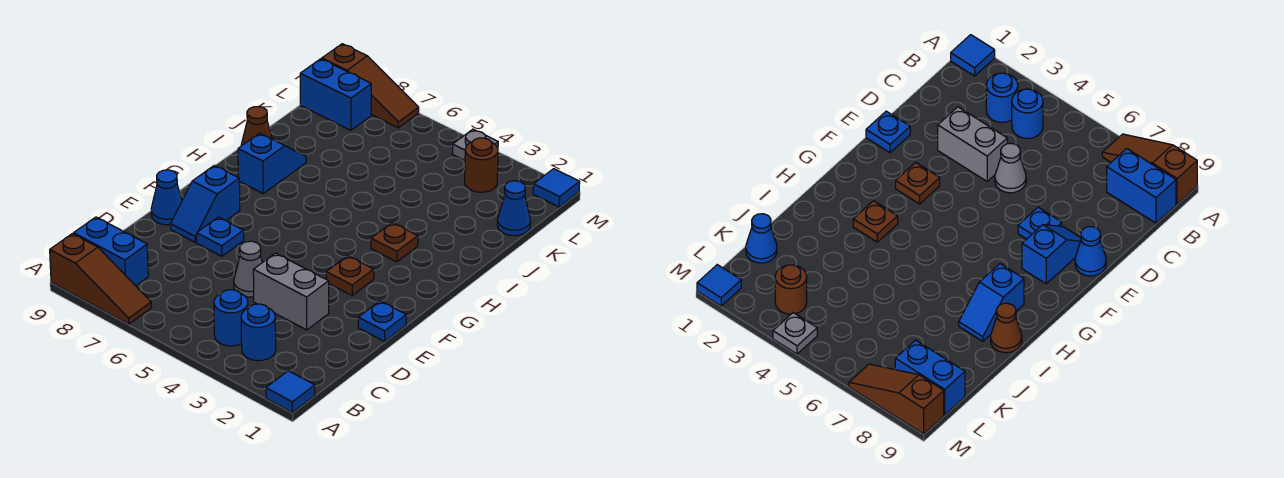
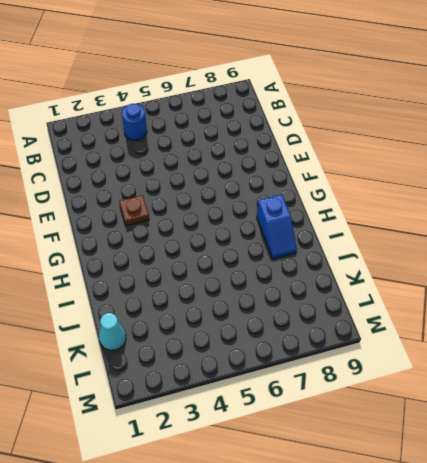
cyan 1x1 cone [99,313,126,350] -> blue 1x1 cone [497,181,531,236]
none -> blue 1x1 tile [266,371,315,413]
none -> brown 1x3 slope [50,234,151,324]
none -> blue 1x1 round brick [241,304,276,361]

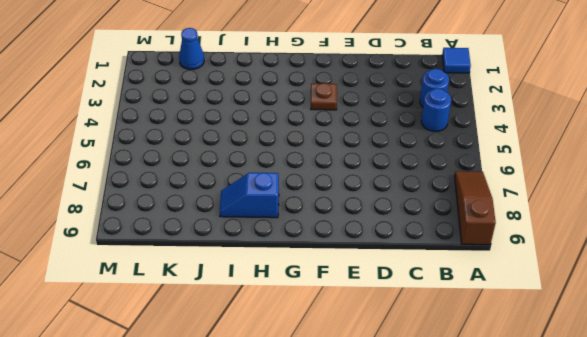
none -> blue 1x2 brick [73,217,148,286]
none -> grey 1x2 brick [253,253,329,330]
none -> grey 1x1 cone [234,241,262,297]

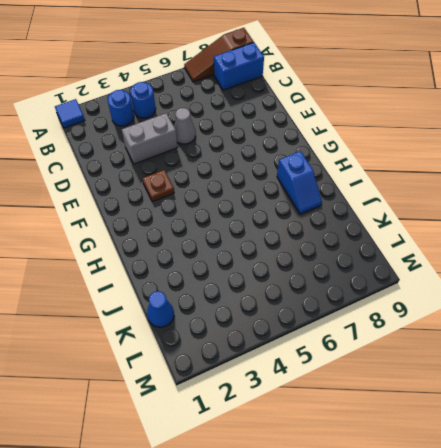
none -> blue 1x1 plate [358,301,406,341]
none -> blue 1x1 plate [197,217,244,256]
none -> blue 1x2 slope [170,165,240,242]

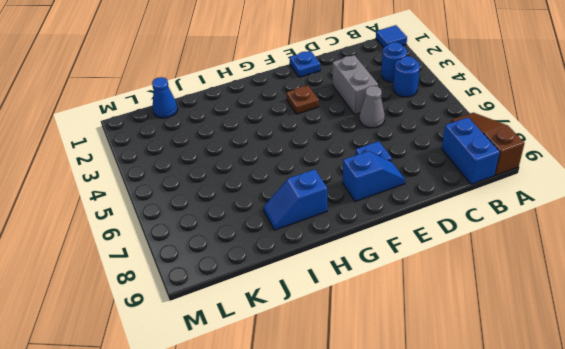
none -> blue 1x1 cone [151,170,182,225]
none -> brown 1x1 plate [371,223,418,262]
none -> brown 1x1 cone [241,107,272,146]

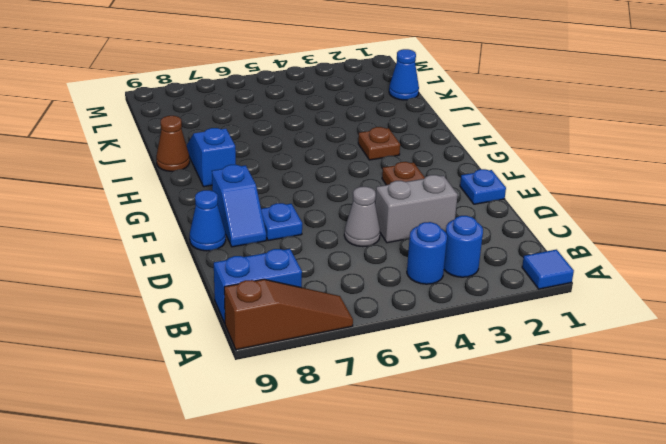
none -> brown 1x1 round brick [465,138,498,192]
none -> blue 1x2 brick [300,59,371,130]
none -> blue 1x1 tile [533,169,580,207]

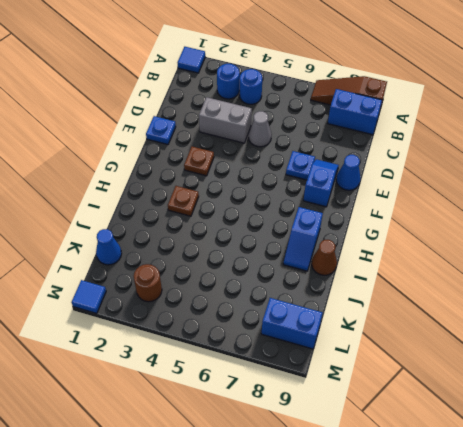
none -> grey 1x1 plate [453,129,498,161]
none -> brown 1x3 slope [322,44,419,128]

